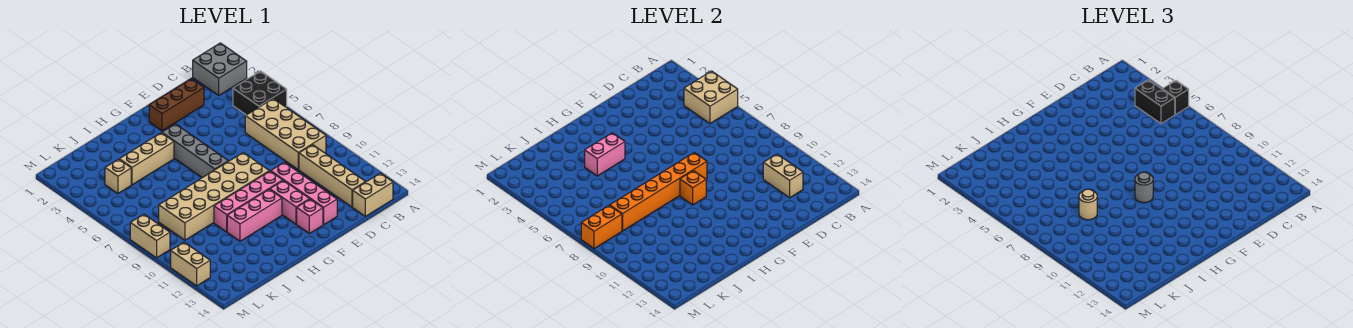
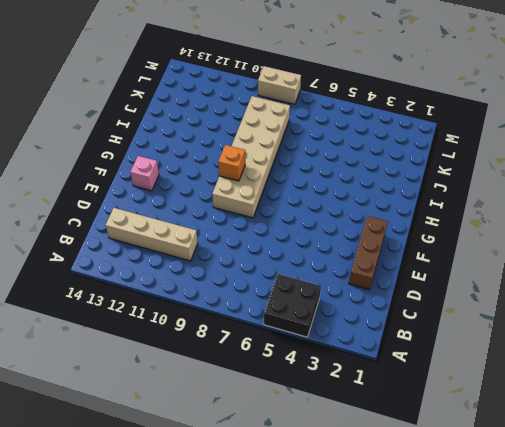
none -> grey 2x2 brick [193,43,247,95]
none -> tan 2x4 brick [245,99,326,170]
none -> tan 1x2 brick [353,173,393,216]

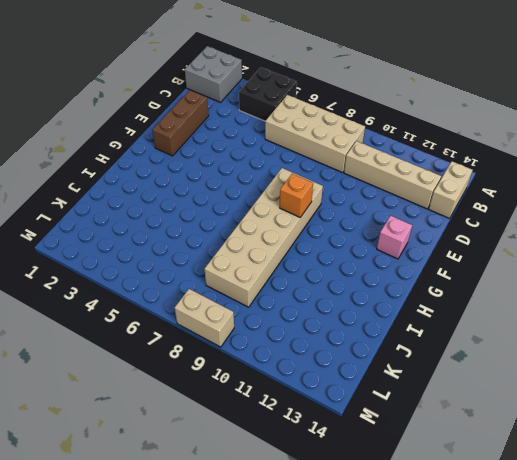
none -> pink 1x4 brick [271,162,337,225]
none -> pink 1x4 brick [214,171,283,232]
none -> pink 1x2 brick [270,180,309,224]

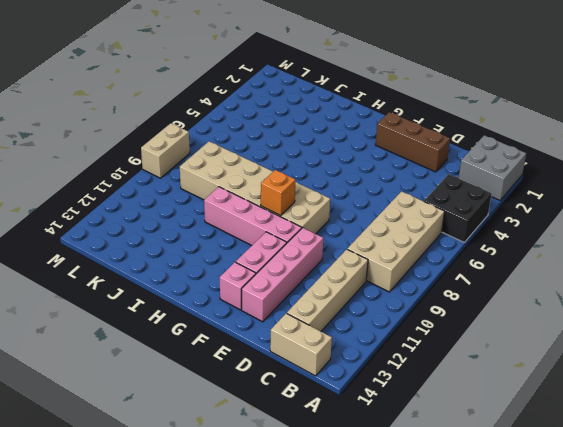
none -> grey 1x4 brick [162,124,228,178]
none -> pink 1x3 brick [227,189,282,241]
none -> tan 1x3 brick [119,133,174,185]

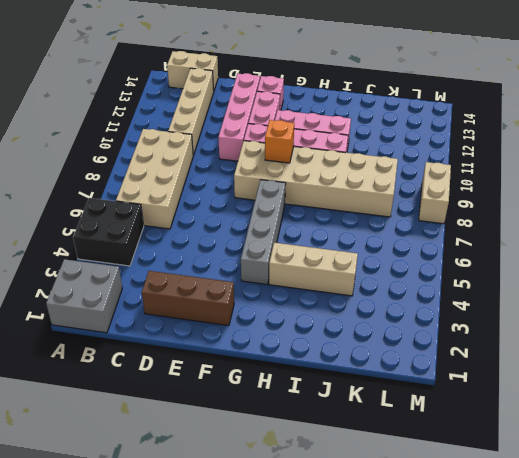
none -> tan 1x1 brick [105,159,131,194]
none -> tan 1x2 brick [171,242,210,286]
none -> tan 2x2 brick [684,71,738,124]

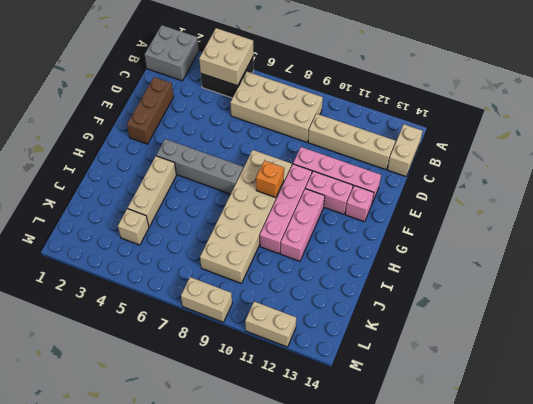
none -> tan 1x2 brick [763,154,803,198]
none -> orange 1x6 brick [610,153,707,231]
none -> pink 1x2 brick [585,133,625,176]

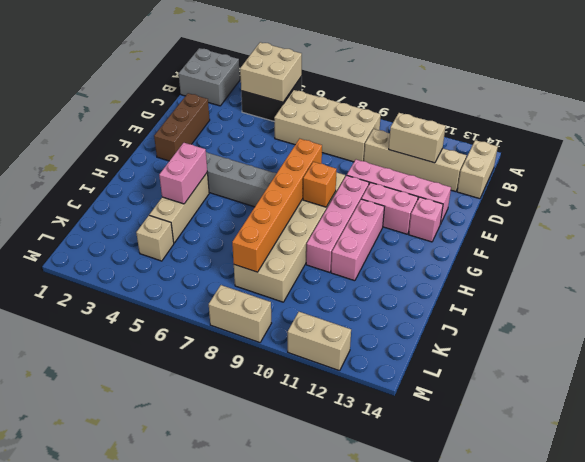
none -> orange 1x2 brick [581,205,622,249]
none -> black 1x1 brick [1162,81,1189,115]
none -> black 1x2 brick [1135,80,1175,124]

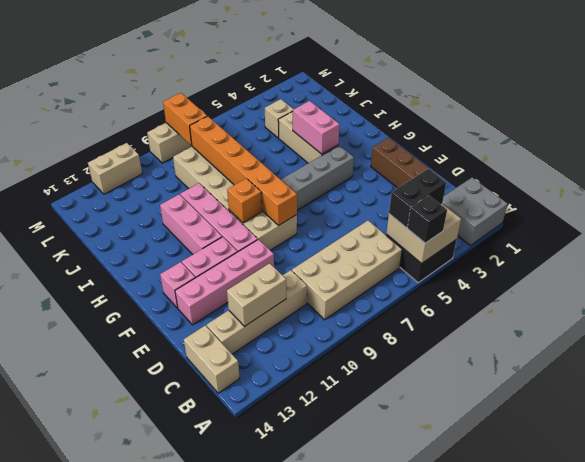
none -> grey 1x1 round brick [1135,172,1153,203]
none -> tan 1x1 round brick [1079,189,1097,220]

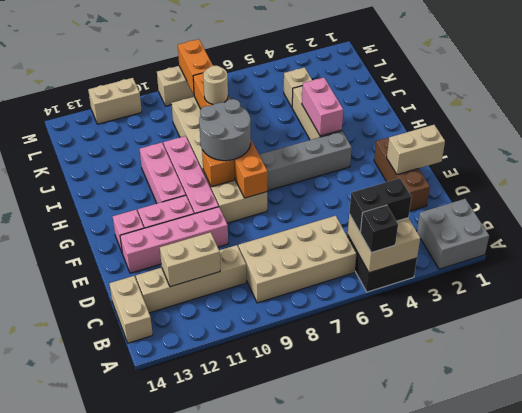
tan 1x2 brick [387,125,445,175] -> none
grey 2x2 round brick [199,99,251,161] -> grey 1x1 round brick [1135,172,1153,203]

